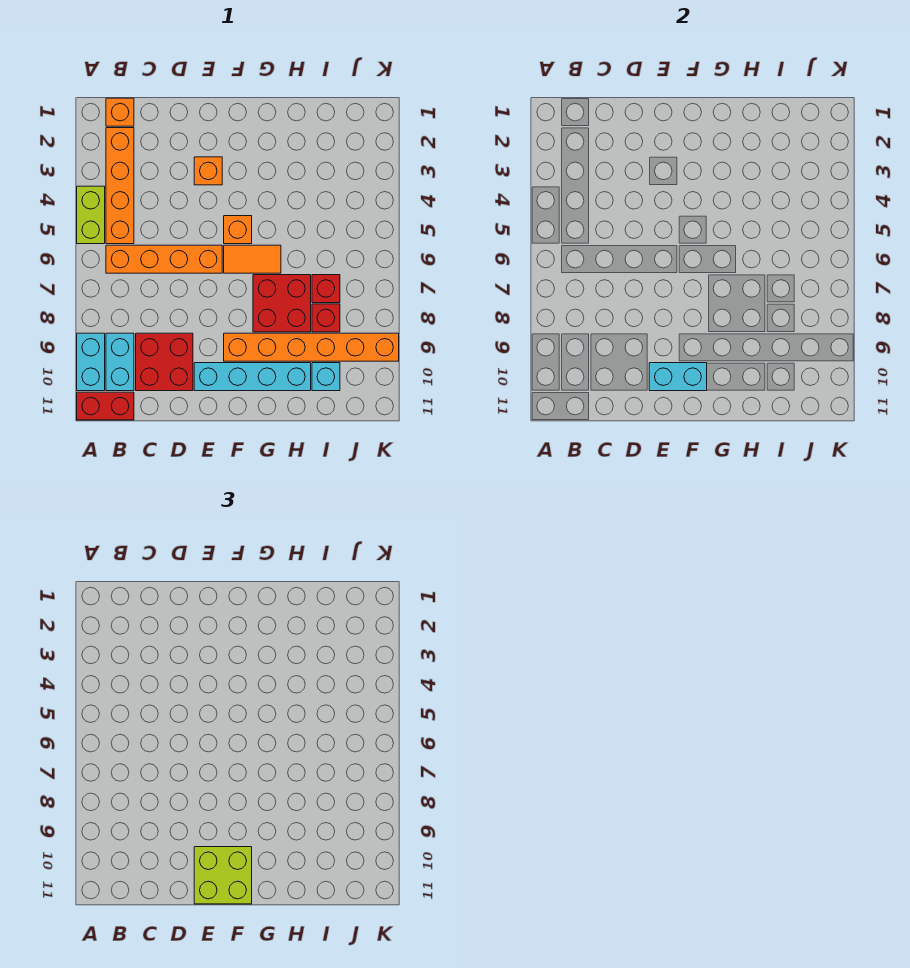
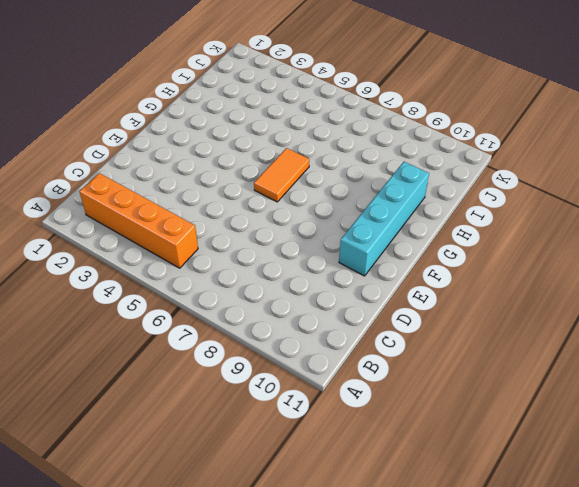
none -> lime 1x2 brick [77,186,105,244]
none -> cyan 1x2 brick [77,333,105,391]
none -> red 1x2 brick [77,392,134,420]

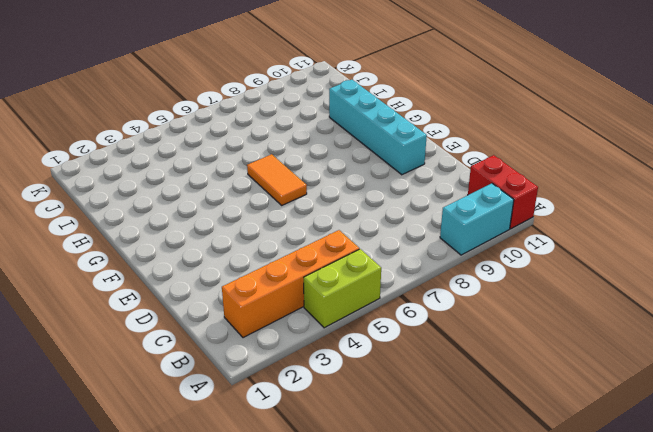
none -> orange 1x1 brick [106,98,134,126]
none -> orange 1x4 brick [106,245,222,273]
none -> cyan 1x2 brick [106,333,134,391]

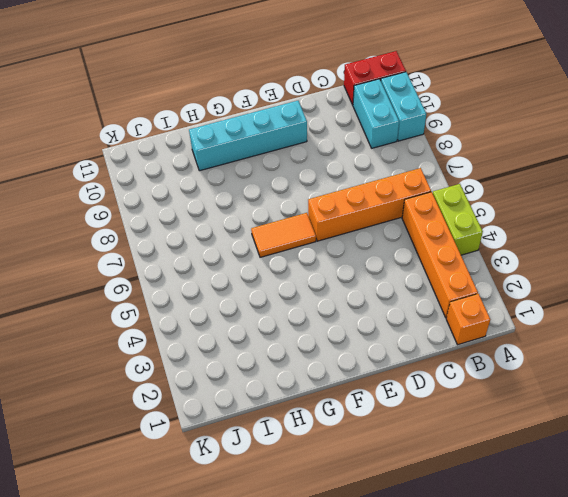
none -> red 2x2 brick [136,333,193,391]
none -> orange 1x1 brick [194,157,222,185]
none -> orange 1x1 brick [224,216,252,244]

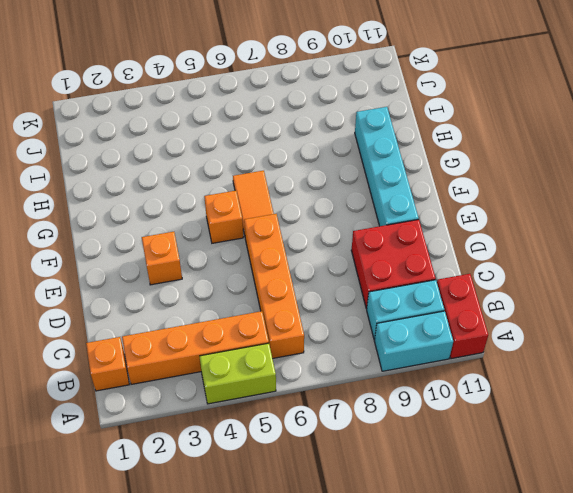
none -> orange 1x6 brick [224,333,399,361]
none -> red 2x2 brick [253,275,311,332]
none -> red 1x1 brick [312,275,340,303]

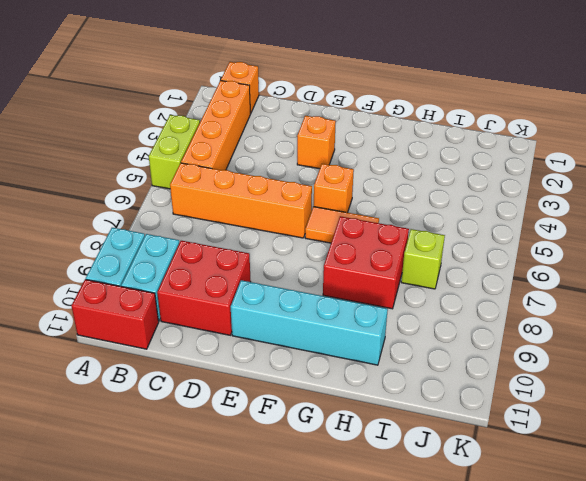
lime 1x1 brick [401,229,445,289] -> red 1x1 brick [312,275,340,303]
none -> orange 1x6 brick [224,333,399,361]
none -> red 1x1 brick [312,304,340,332]
none -> cyan 1x1 brick [312,363,340,391]

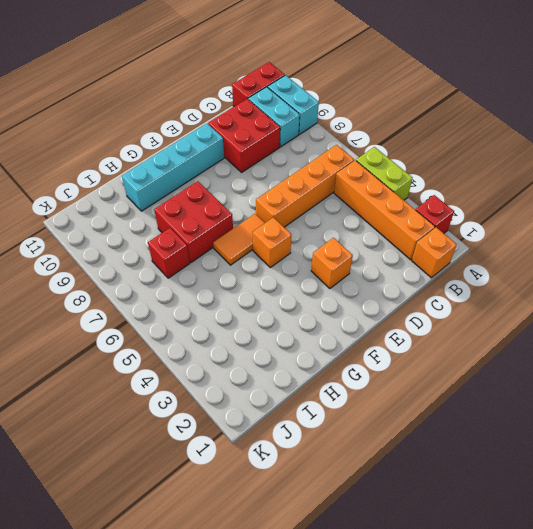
red 1x1 brick [416,195,454,233] -> red 1x1 brick moved to [312,304,340,332]
none -> orange 1x6 brick [224,333,399,361]
none -> cyan 1x1 brick [312,363,340,391]
none -> cyan 1x2 brick [649,363,707,391]

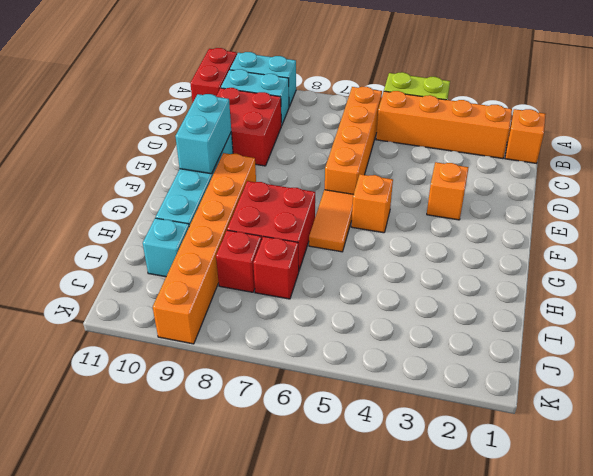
none -> lime 2x2 brick [194,847,252,904]

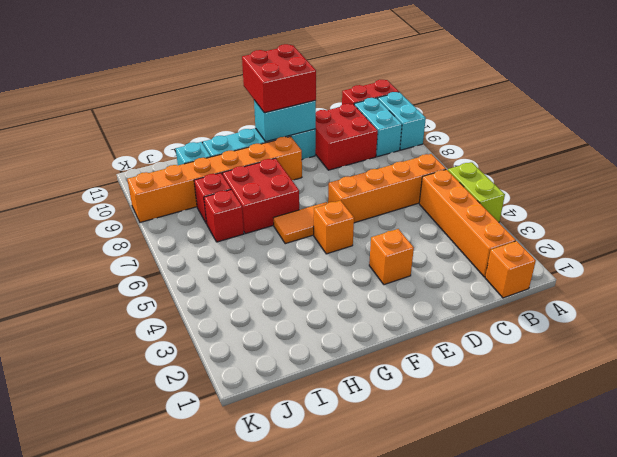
red 2x2 brick [242,44,316,113] -> lime 2x2 brick [194,847,252,904]

